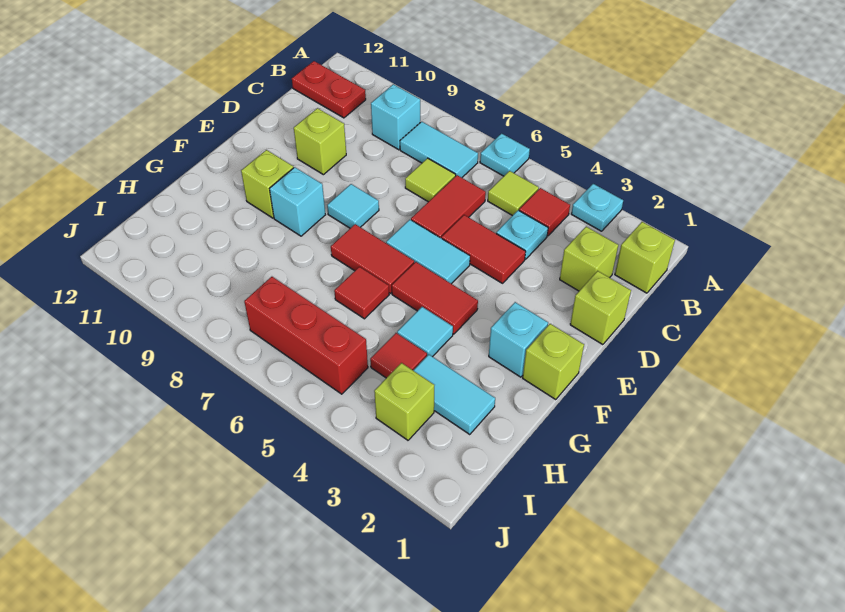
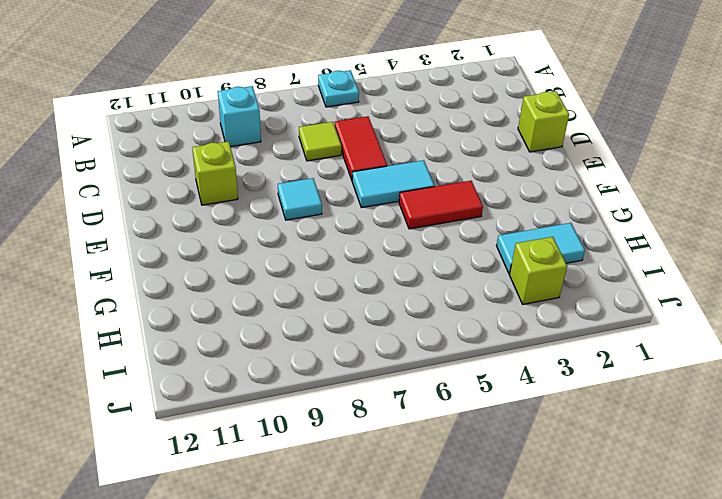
none -> cyan 1x1 plate [571,184,623,231]
none -> lime 1x1 brick [615,222,675,293]
none -> red 1x1 tile [519,188,570,236]

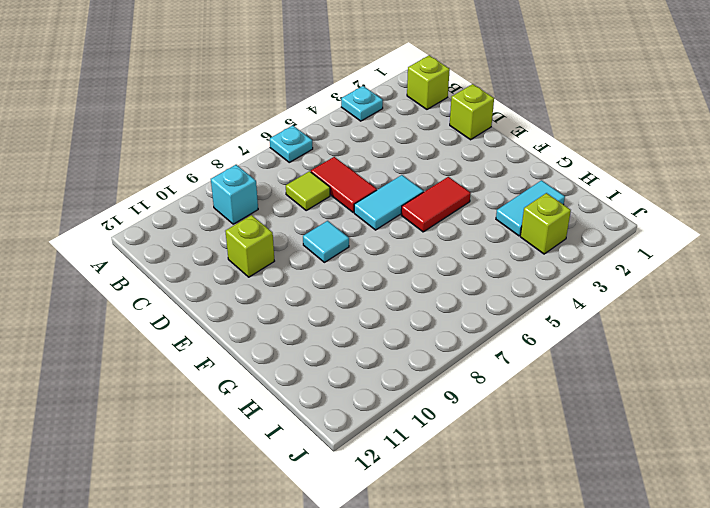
none -> red 1x1 tile [519,188,570,236]
none -> lime 1x1 tile [488,171,539,216]
none -> cyan 1x2 tile [400,122,478,178]

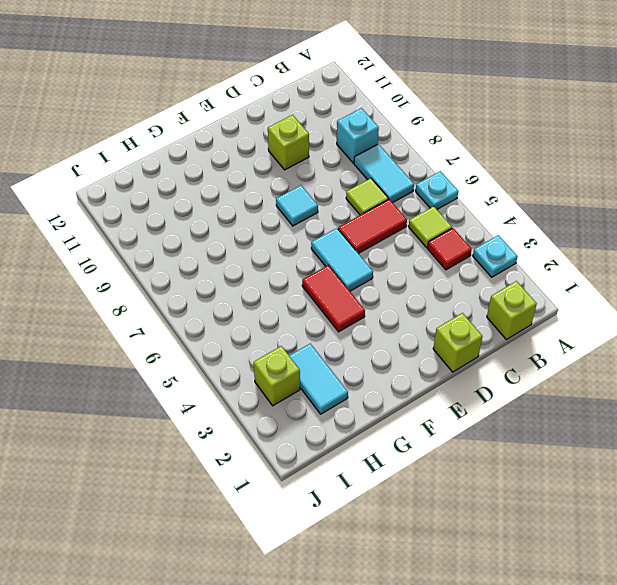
none -> red 1x2 plate [292,61,366,118]
none -> lime 1x1 brick [560,227,618,291]
none -> cyan 1x1 plate [496,210,548,259]

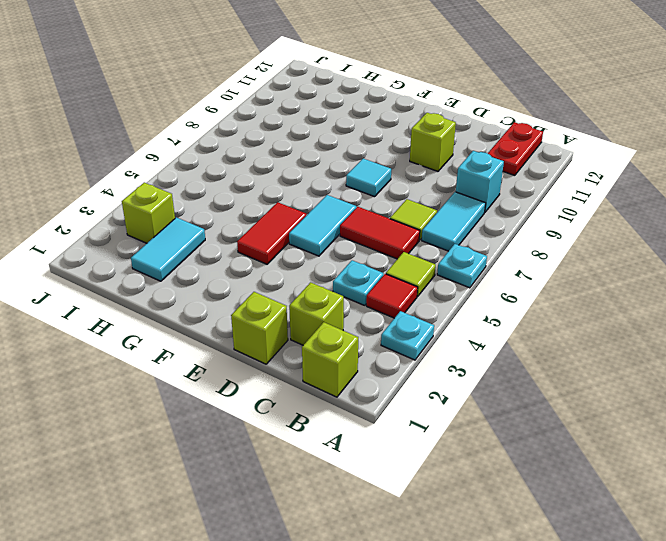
none -> red 1x2 tile [441,215,526,283]
none -> lime 1x1 brick [523,324,584,400]
none -> cyan 1x1 brick [489,302,548,377]

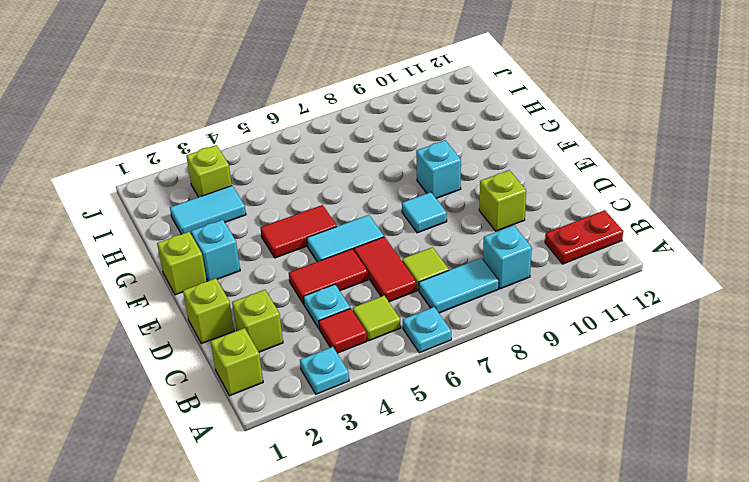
none -> red 1x2 tile [331,224,414,293]
none -> lime 1x1 brick [241,150,294,218]
none -> cyan 1x1 tile [397,307,453,357]

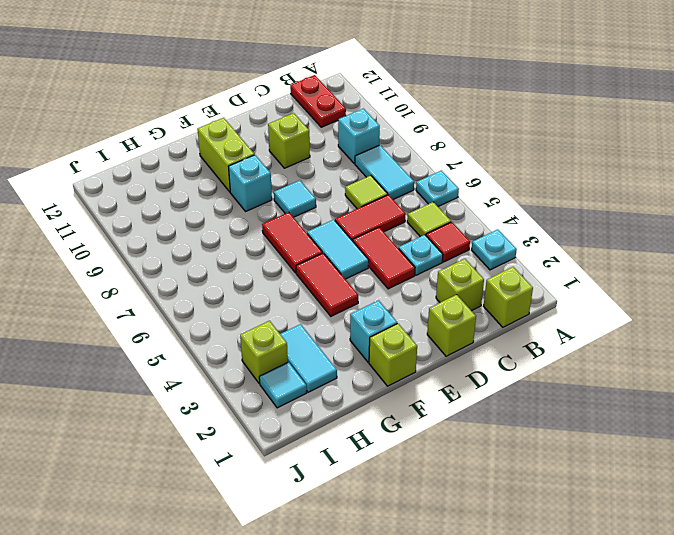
lime 1x2 brick [197,118,254,192] -> lime 1x1 brick [241,150,294,218]
cyan 1x1 tile [259,362,307,408] -> cyan 1x1 tile moved to [397,307,453,357]
none -> red 1x1 tile [334,267,389,319]
none -> red 1x1 tile [370,333,427,378]
none -> red 1x3 brick [244,277,368,394]

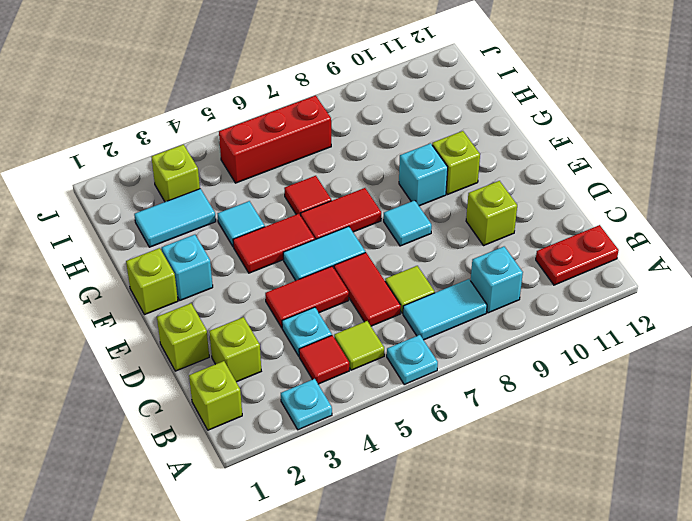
none -> red 1x1 tile [370,333,427,378]

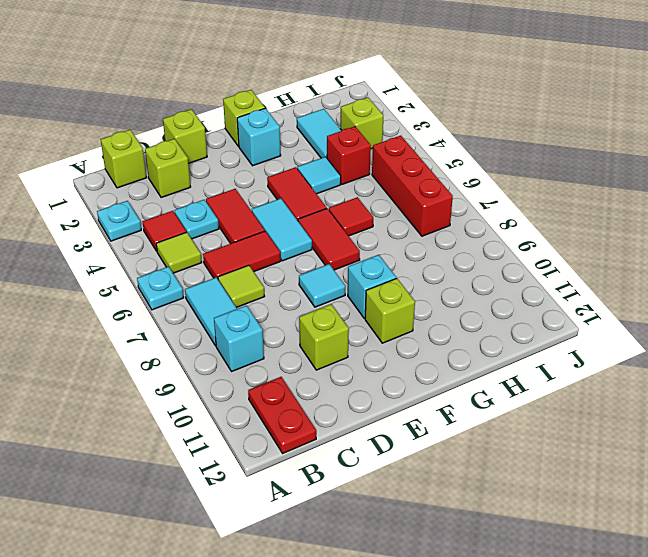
red 1x1 brick [327,126,371,184] -> red 1x1 tile [370,333,427,378]

